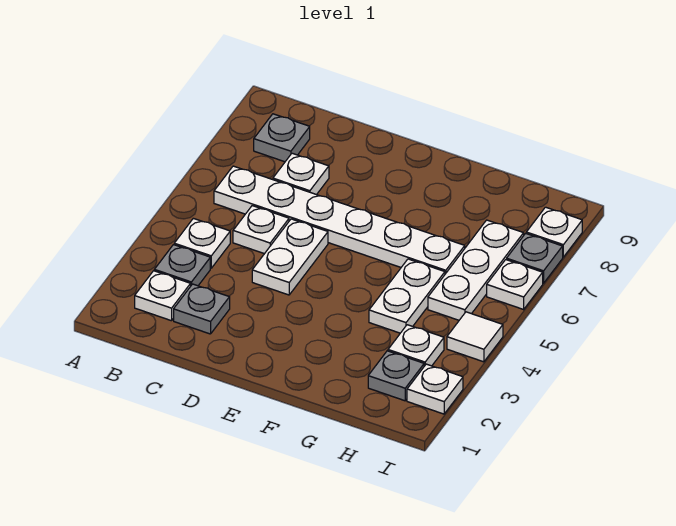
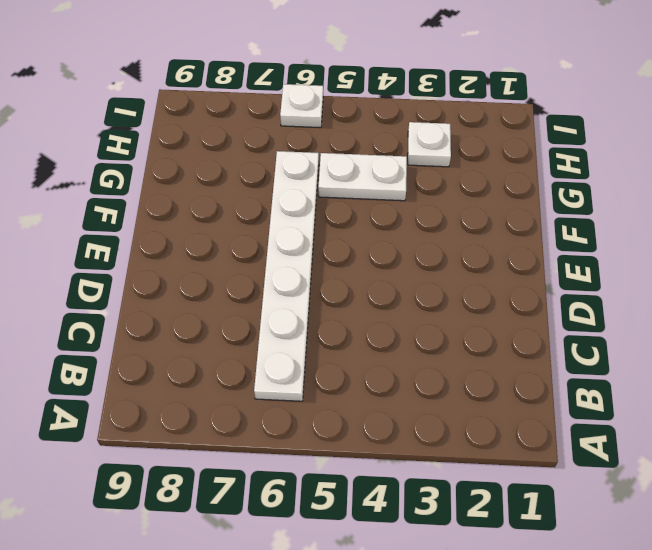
none -> white 1x1 plate [135,271,191,321]
none -> grey 1x1 plate [154,245,210,286]
none -> white 1x1 plate [174,218,230,268]

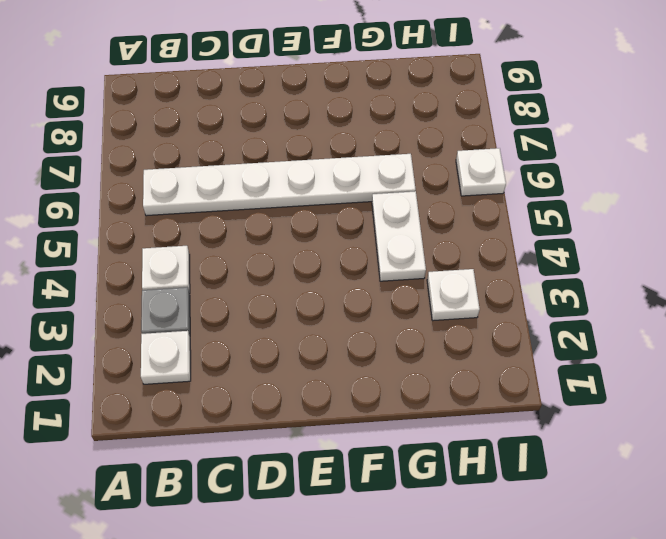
none -> grey 1x1 plate [254,114,310,162]
none -> grey 1x1 plate [174,284,230,334]
none -> white 1x1 plate [233,206,289,254]

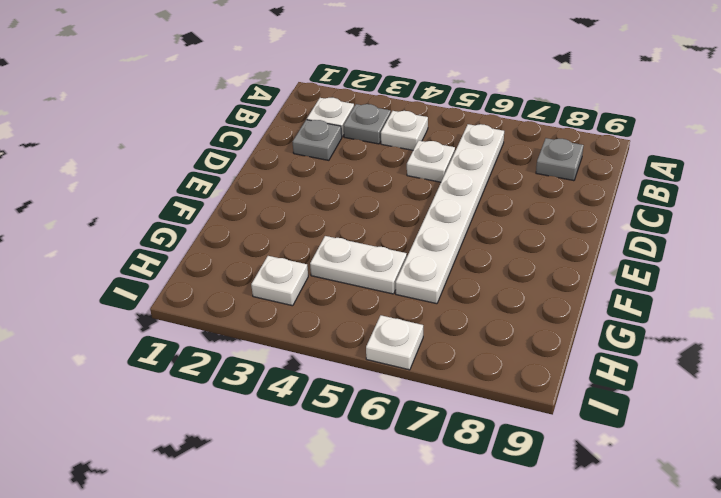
none -> white 1x1 plate [273,153,329,195]
none -> white 1x2 plate [252,219,328,295]
none -> grey 1x1 plate [368,351,424,401]

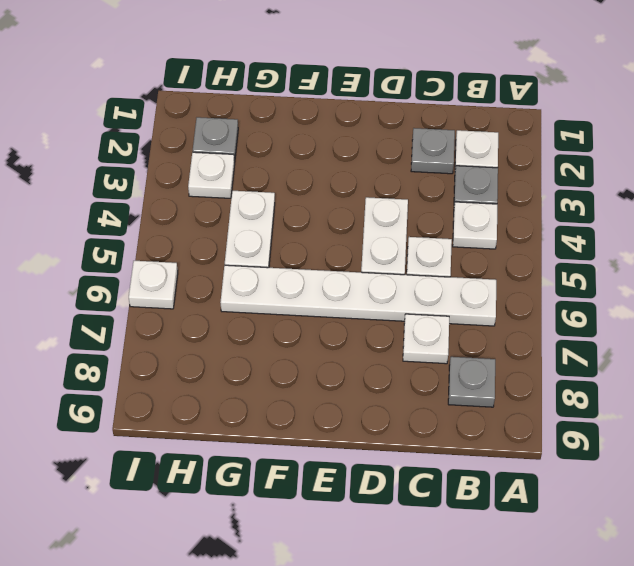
none -> white 1x3 plate [428,220,524,320]
none -> white 1x1 plate [407,364,463,414]
none -> white 1x1 tile [447,312,503,362]

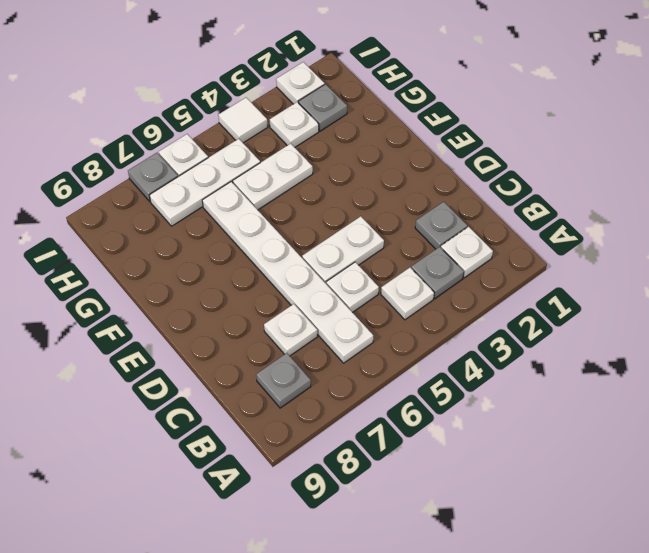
none -> white 1x1 plate [526,207,582,257]

